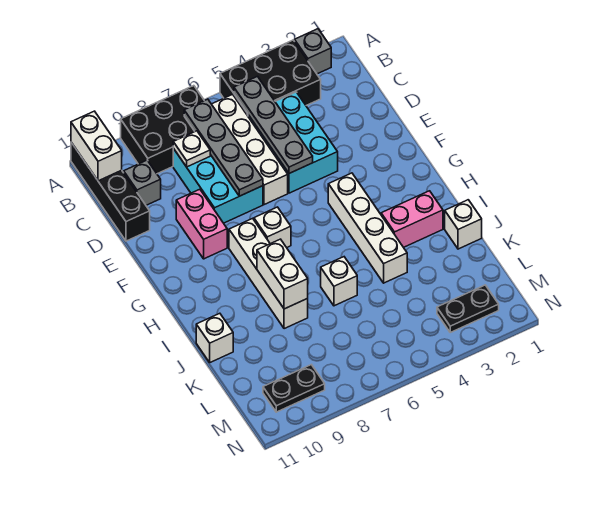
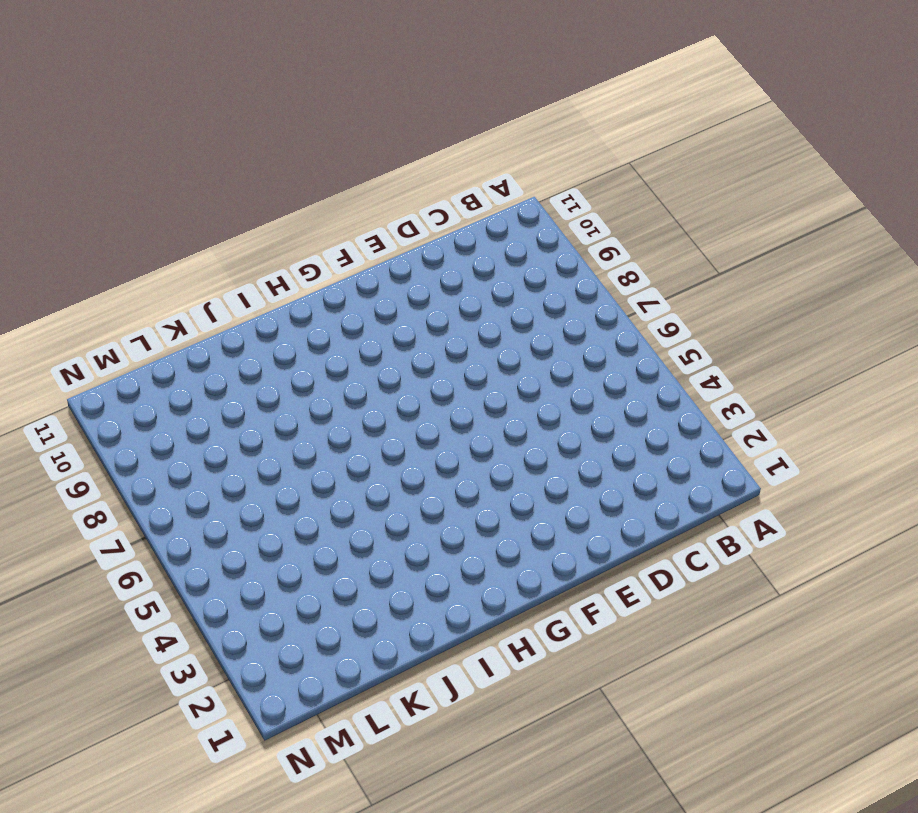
none -> grey 1x1 brick [295,29,331,74]
none -> black 2x3 brick [220,40,321,116]
none -> black 2x3 brick [121,86,204,174]

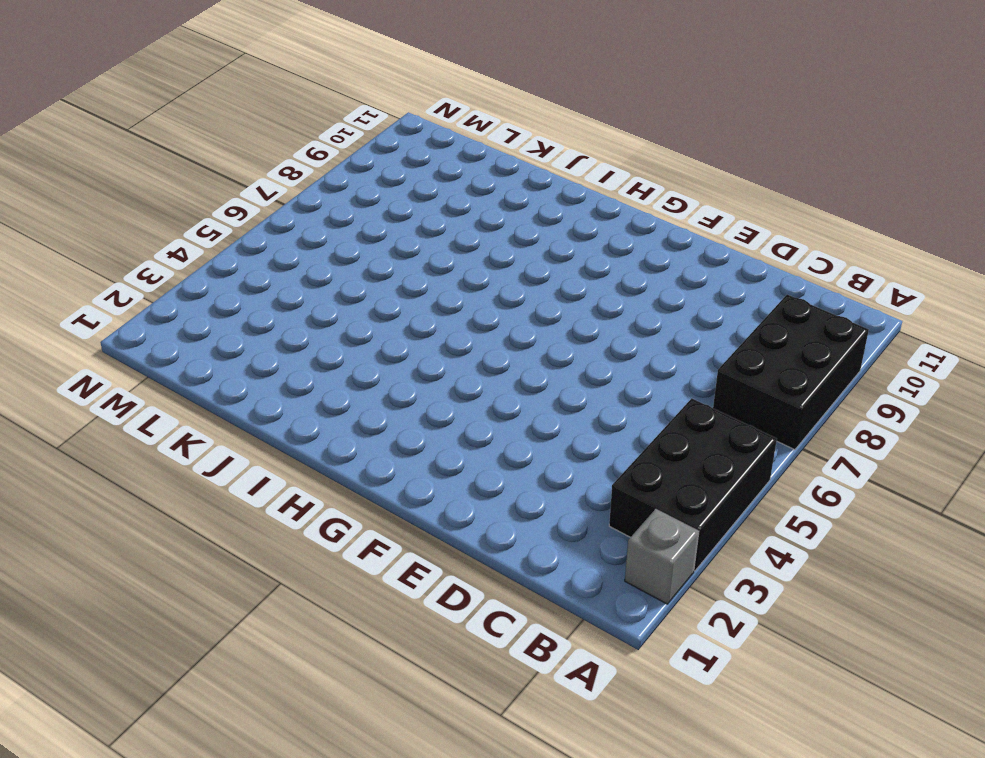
none -> black 1x4 brick [71,142,150,241]
none -> white 1x4 brick [212,94,288,205]
none -> cyan 2x3 brick [248,92,338,193]

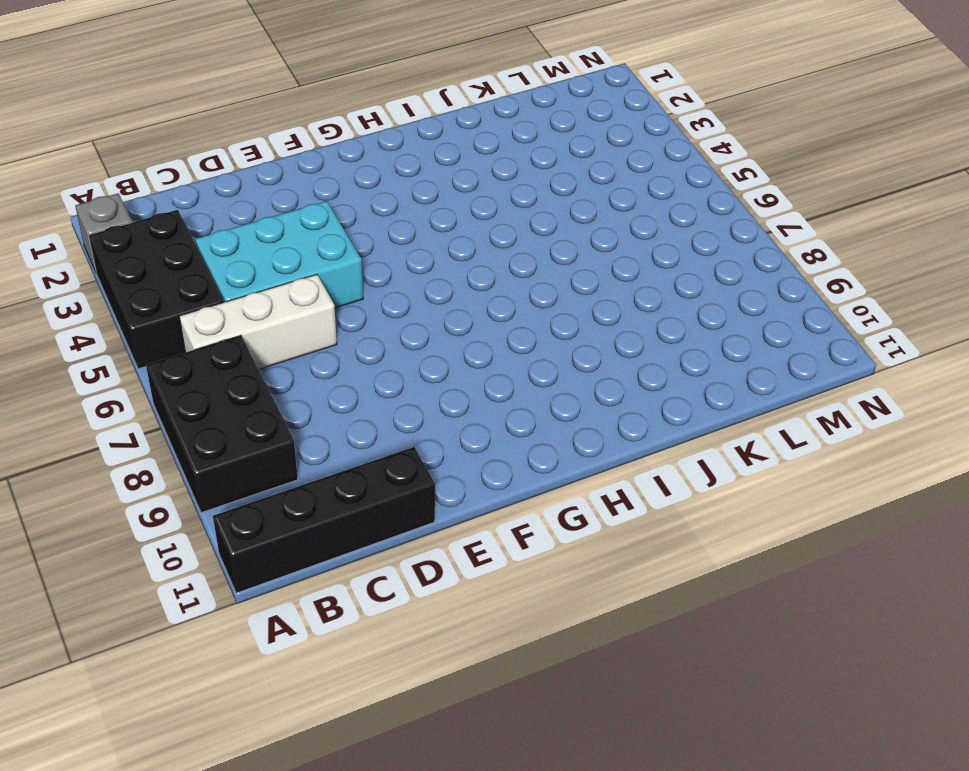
white 1x3 brick [179,274,337,370] -> white 1x4 brick [212,94,288,205]
none -> cyan 2x3 brick [173,148,263,223]
none -> grey 1x1 brick [124,160,161,205]
none -> pink 1x2 brick [176,189,227,259]

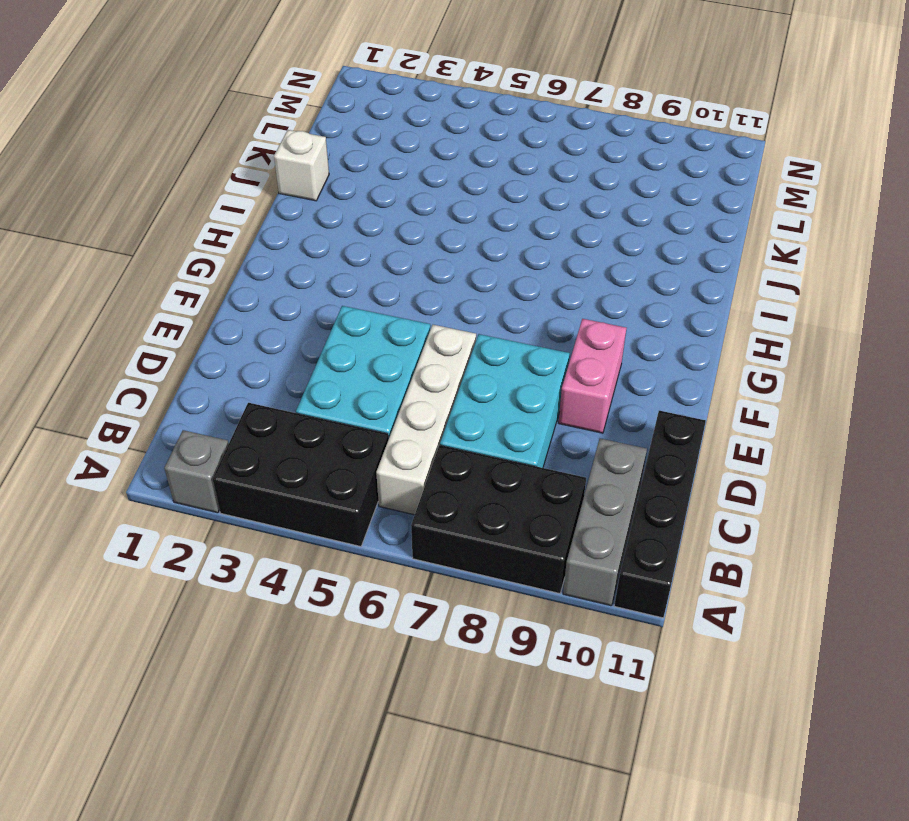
grey 1x3 brick [563,438,647,606] -> grey 1x1 brick [124,160,161,205]
none -> white 1x4 brick [328,173,407,283]
none -> white 1x1 brick [254,207,291,248]
none -> white 1x4 brick [229,218,308,329]

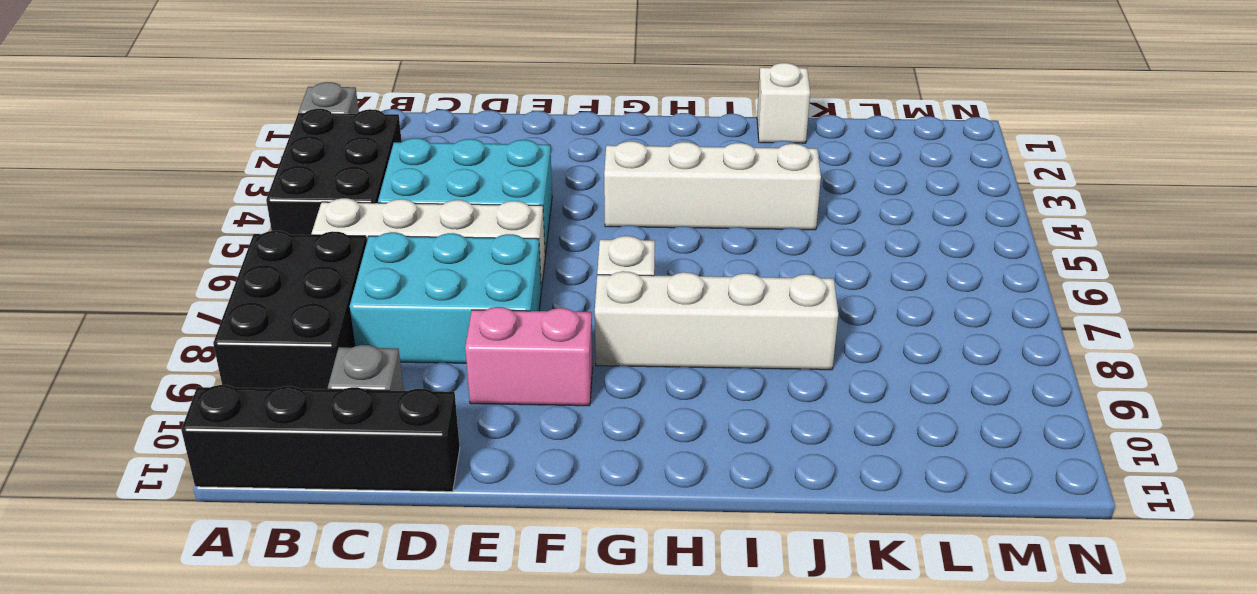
none -> pink 1x2 brick [381,191,443,247]
none -> white 1x1 brick [321,257,357,306]
none -> white 1x1 brick [196,313,233,362]

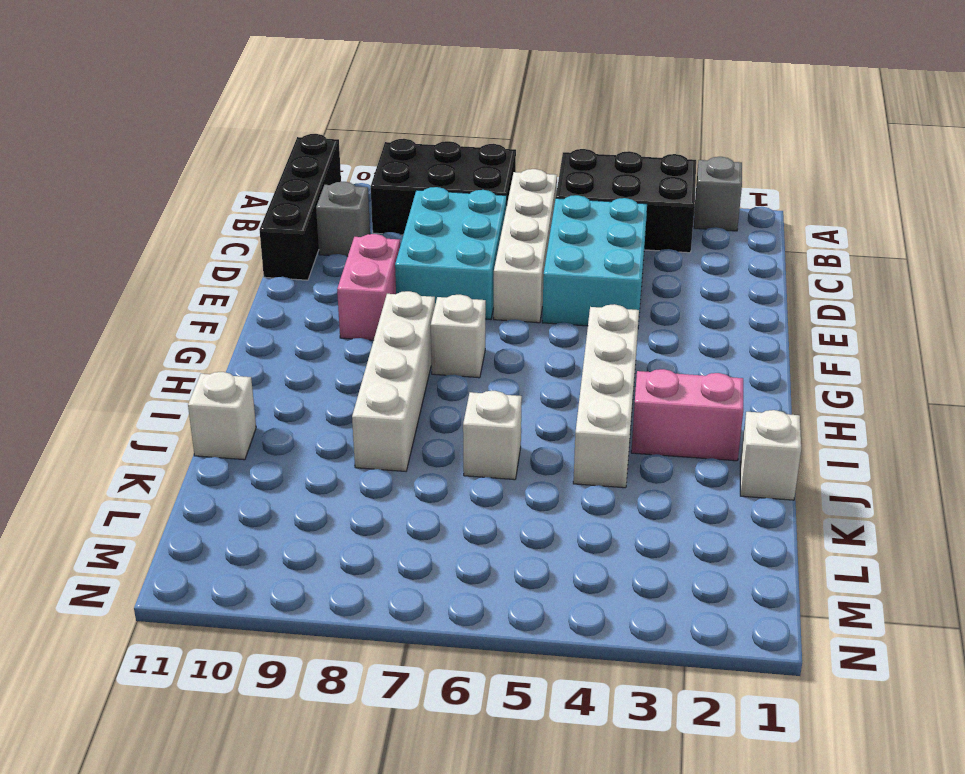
none -> black 1x2 plate [437,285,499,332]
none -> black 1x2 plate [263,365,325,412]
none -> white 1x2 brick [71,111,122,181]

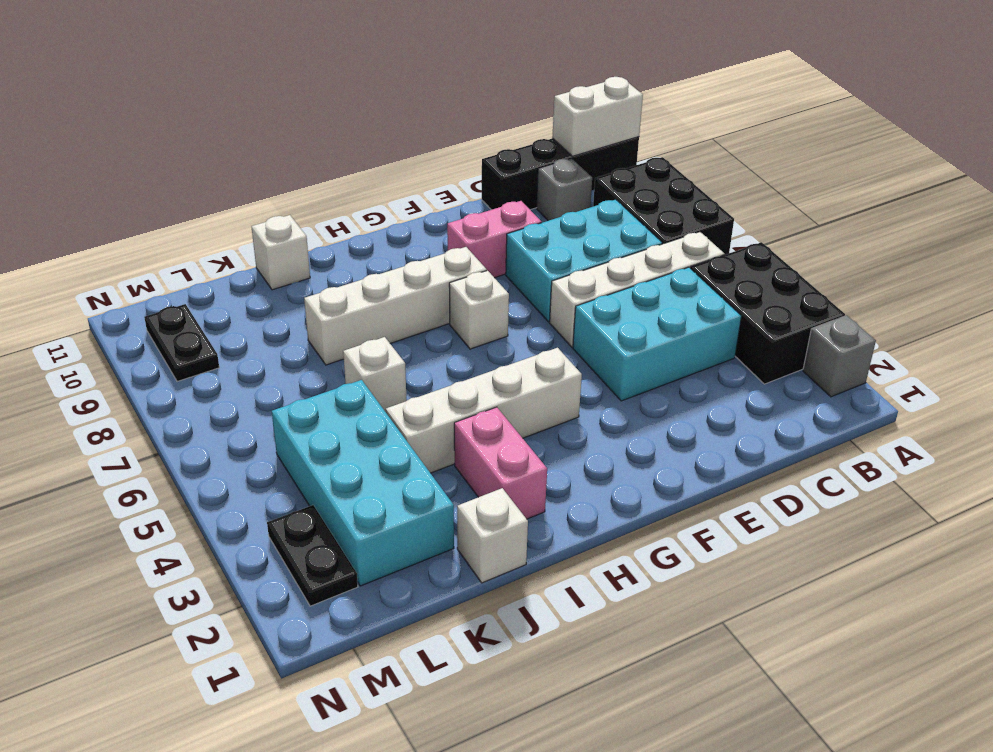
cyan 2x4 brick [272,380,454,586] -> none
none -> grey 1x4 plate [234,77,313,173]
none -> grey 1x4 plate [184,99,263,196]
none -> white 1x1 plate [173,131,210,167]

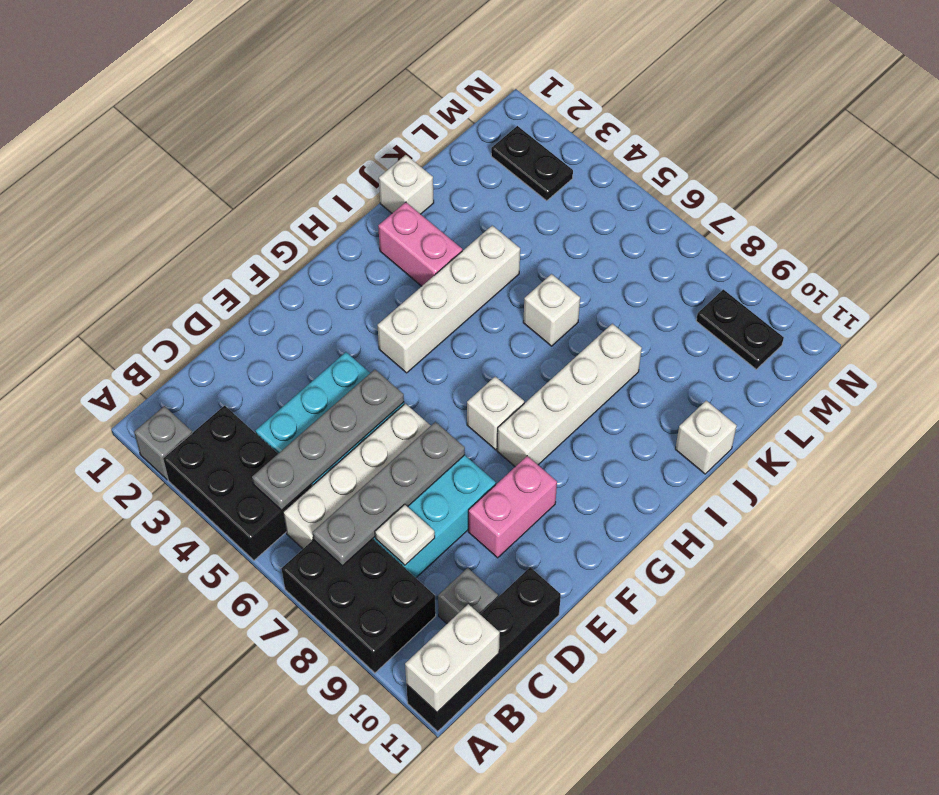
none -> white 1x2 brick [257,239,308,309]

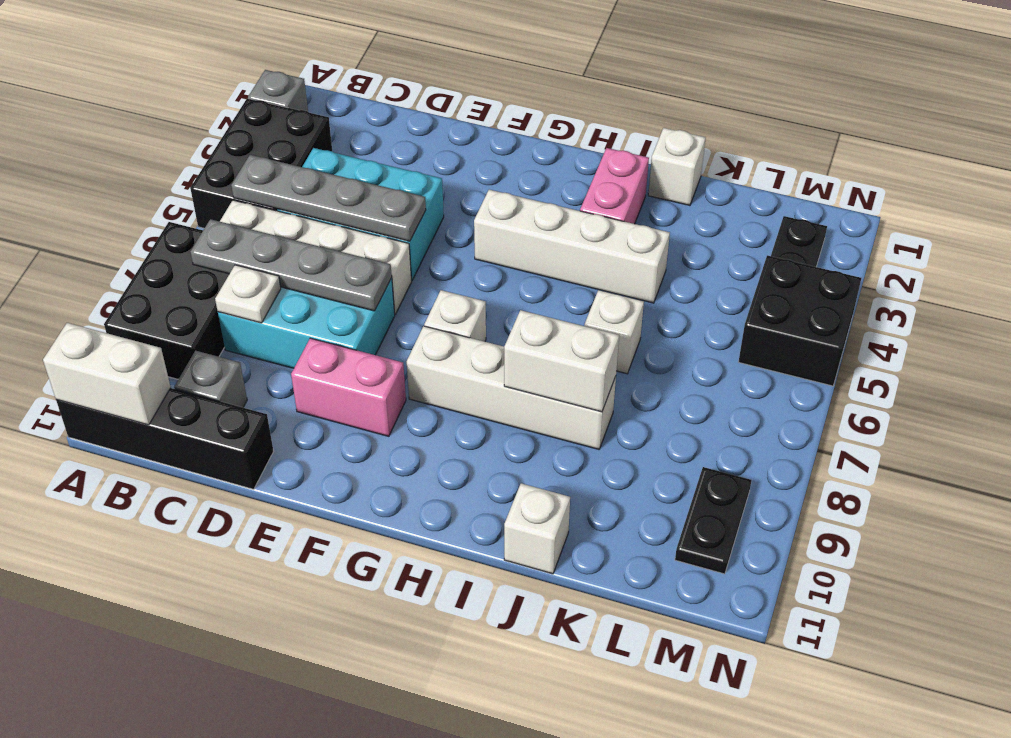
black 2x2 brick [739,255,861,386] -> none

